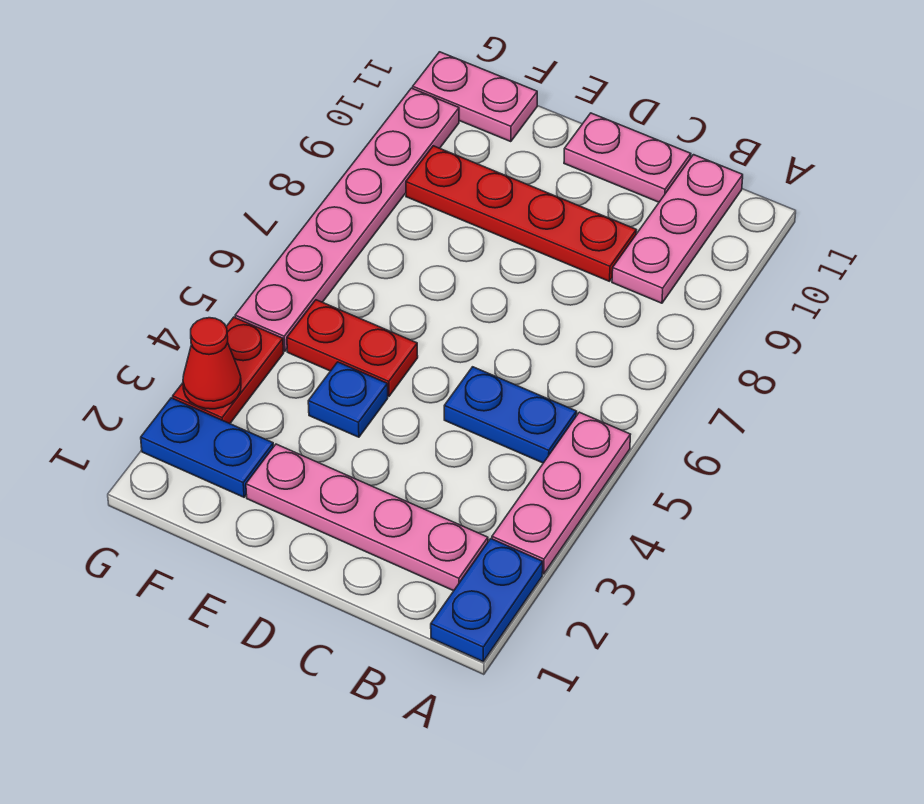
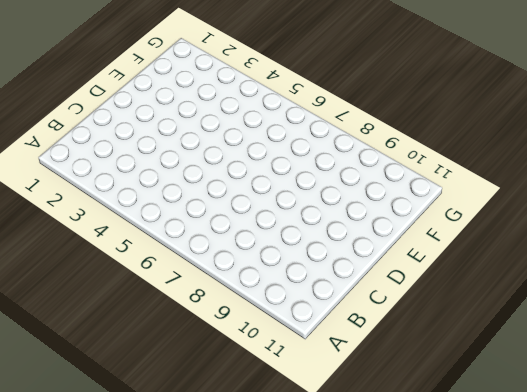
none -> blue 1x2 plate [431,539,543,661]
none -> pink 1x3 plate [492,412,630,574]
none -> pink 1x4 plate [246,444,488,591]

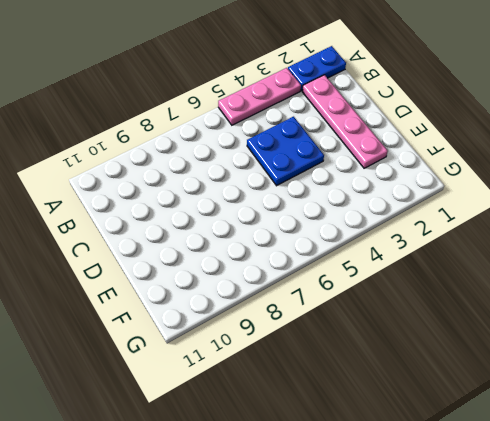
blue 2x2 plate [247,117,324,186] -> blue 1x2 plate [444,367,577,463]
none -> pink 1x3 plate [612,155,743,303]
none -> red 1x4 plate [406,146,636,281]
none -> pink 1x2 plate [564,113,691,202]

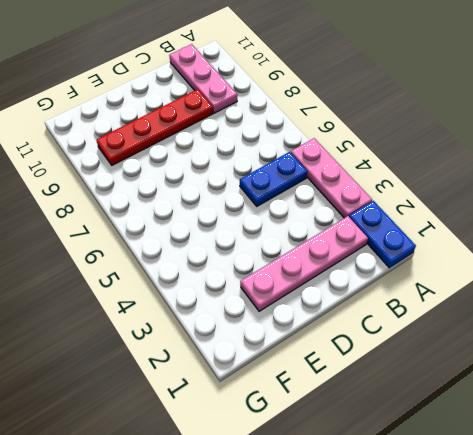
none -> pink 1x2 plate [564,113,691,202]
none -> blue 1x1 plate [308,362,388,437]
none -> red 1x2 plate [287,300,418,396]

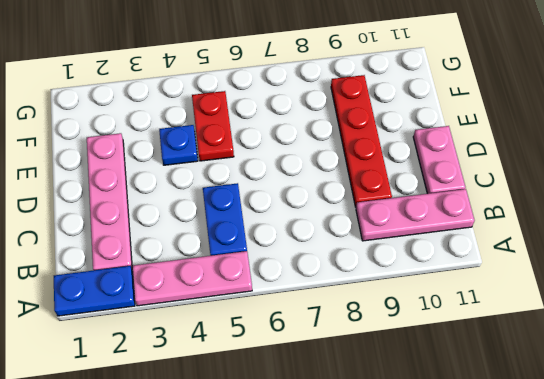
none -> blue 1x2 plate [141,398,273,497]
none -> pink 1x2 plate [413,52,537,142]
none -> red 1x2 plate [173,317,284,424]

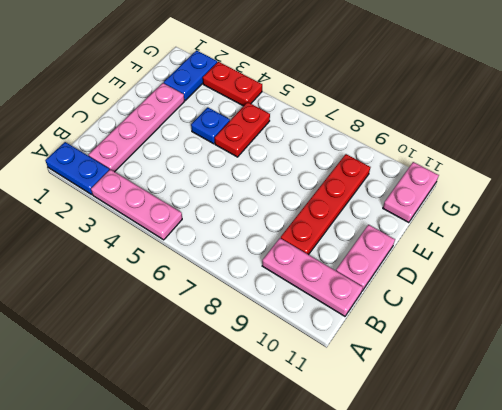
none -> blue 1x2 plate [444,367,577,463]
none -> pink 1x6 plate [235,88,459,351]
none -> red 1x1 cone [183,318,241,409]

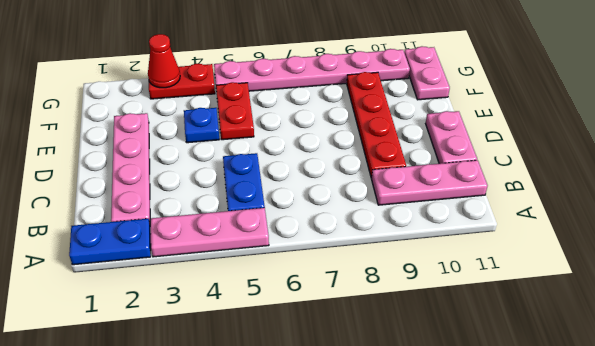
none -> blue 1x2 plate [141,398,273,497]

